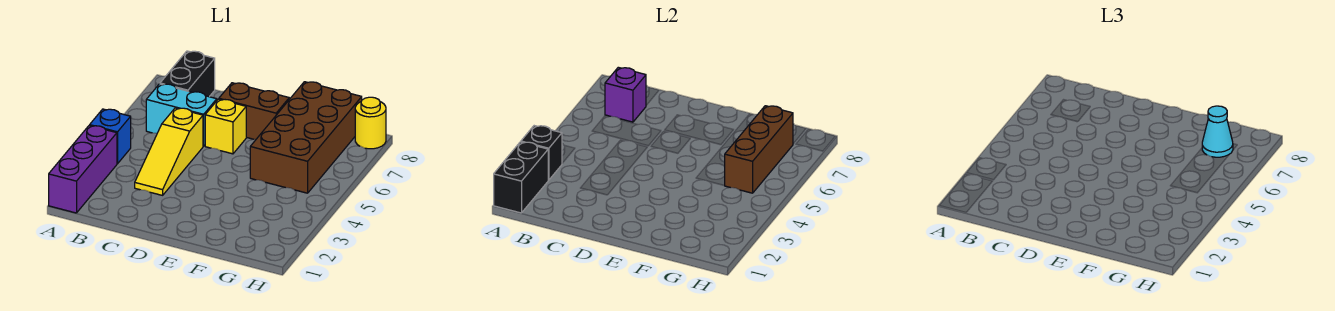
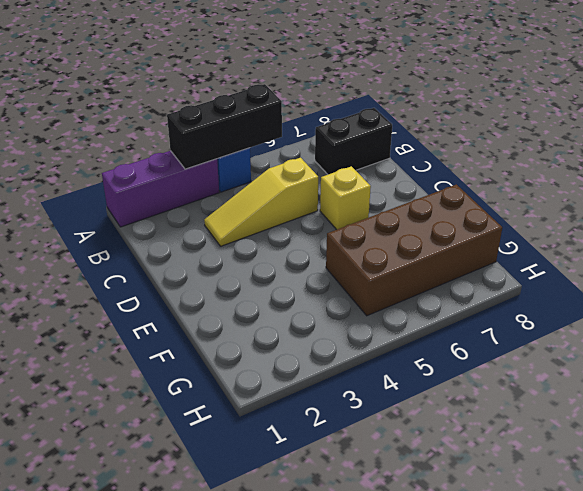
black 1x3 brick [167,84,282,169] -> black 1x1 brick [521,126,562,180]
none -> cyan 1x2 brick [146,84,217,146]
none -> brown 1x2 brick [219,83,289,139]
none -> yellow 1x1 round brick [355,97,386,149]

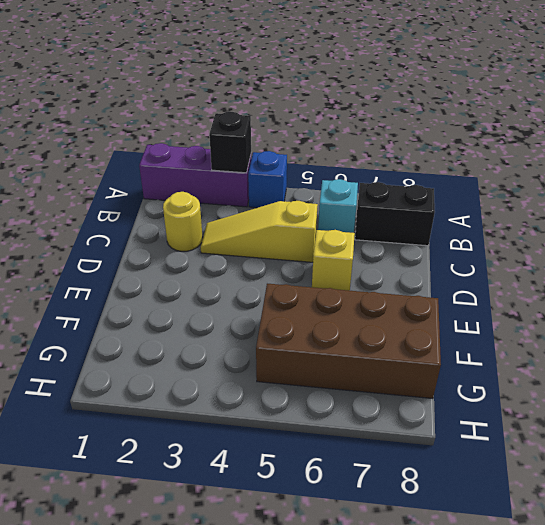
cyan 1x1 brick [318,179,358,233] -> cyan 1x2 brick [146,84,217,146]
yellow 1x1 round brick [163,192,203,251] -> yellow 1x1 round brick moved to [355,97,386,149]
none -> brown 1x2 brick [219,83,289,139]
none -> black 1x2 brick [494,142,548,213]
none -> purple 1x1 brick [605,67,646,122]

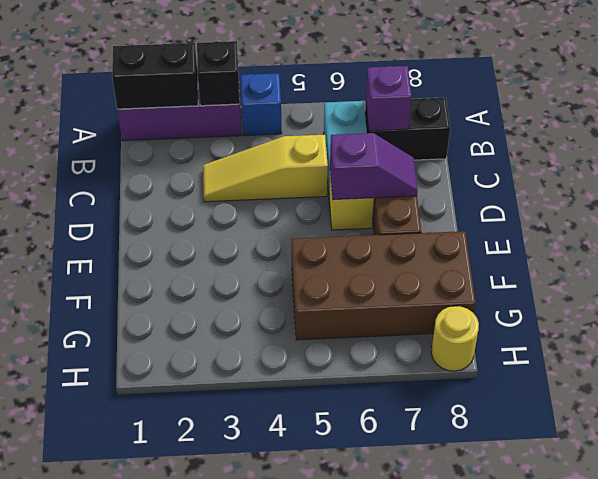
purple 1x2 slope [330,133,418,200] -> none
none -> brown 1x3 brick [724,106,793,193]
none -> cyan 1x1 cone [1202,106,1233,157]

